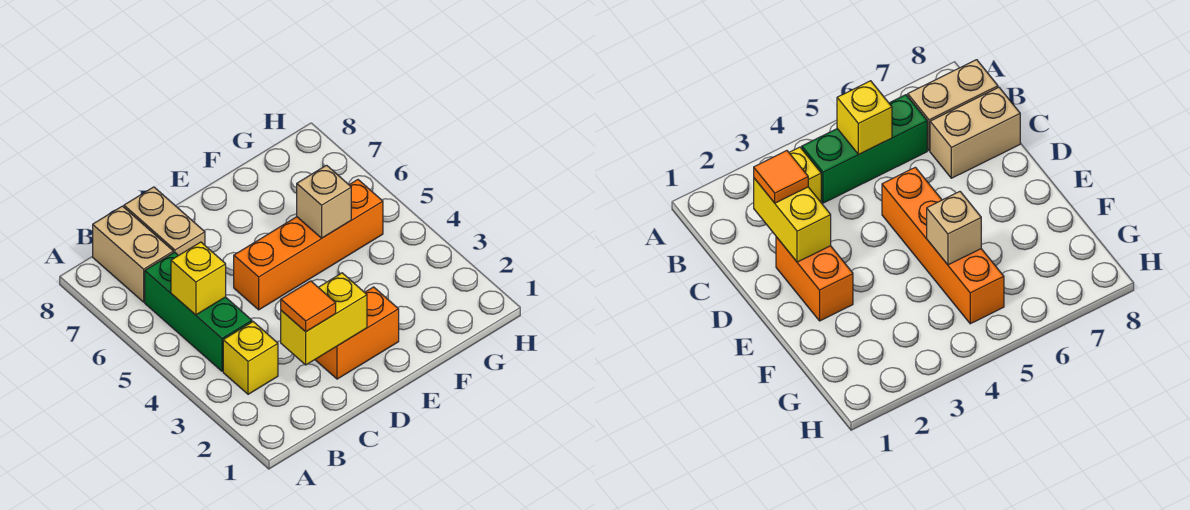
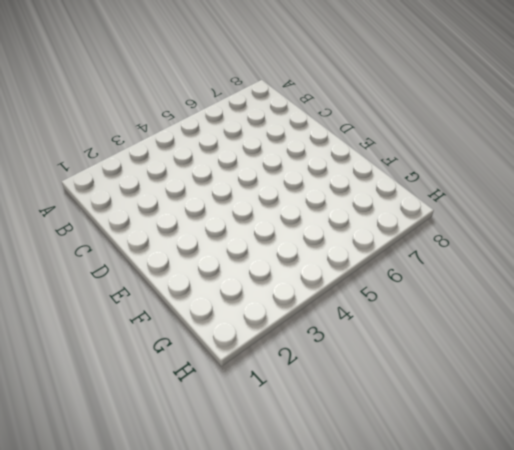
none -> yellow 1x1 brick [223,322,278,394]
none -> green 1x3 brick [145,252,252,371]

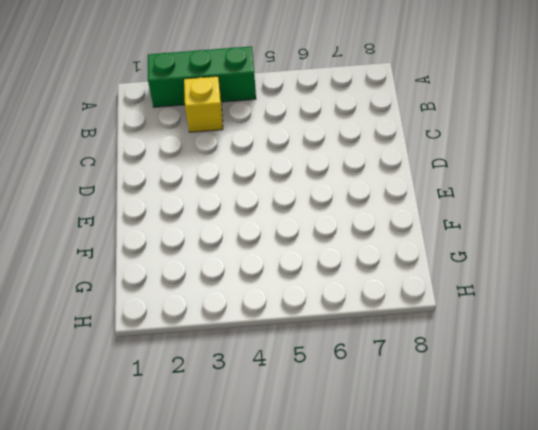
green 1x3 brick [148,46,256,107] -> green 1x3 brick moved to [145,252,252,371]
none -> tan 1x2 brick [93,206,173,302]
none -> tan 1x2 brick [124,187,205,255]

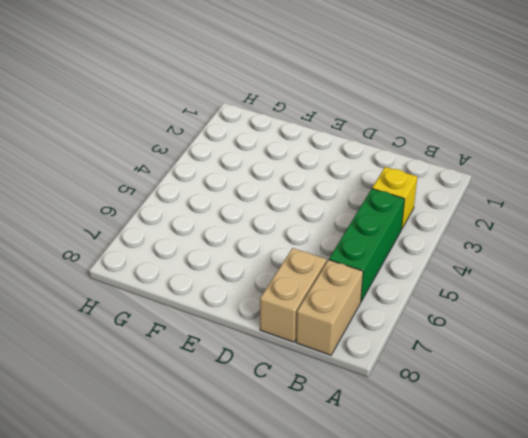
none -> orange 1x2 brick [315,287,399,379]
none -> orange 1x4 brick [234,180,383,310]

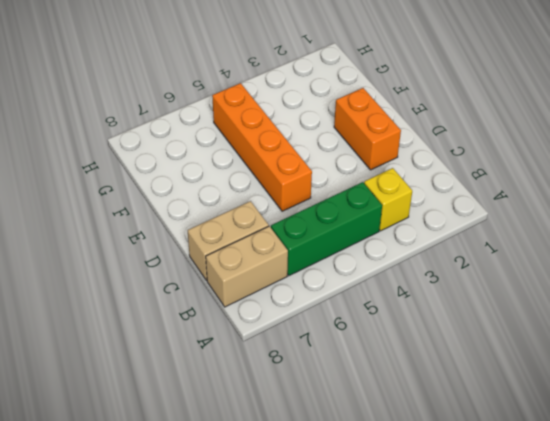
none -> yellow 1x1 brick [171,242,226,315]
none -> yellow 1x2 brick [281,273,367,365]

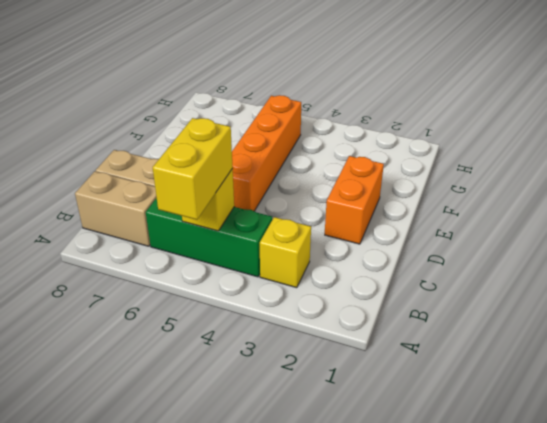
yellow 1x2 brick [153,118,233,220] -> yellow 1x2 brick moved to [281,273,367,365]
none -> tan 1x1 brick [297,165,351,238]
none -> orange 1x1 tile [281,281,336,332]

